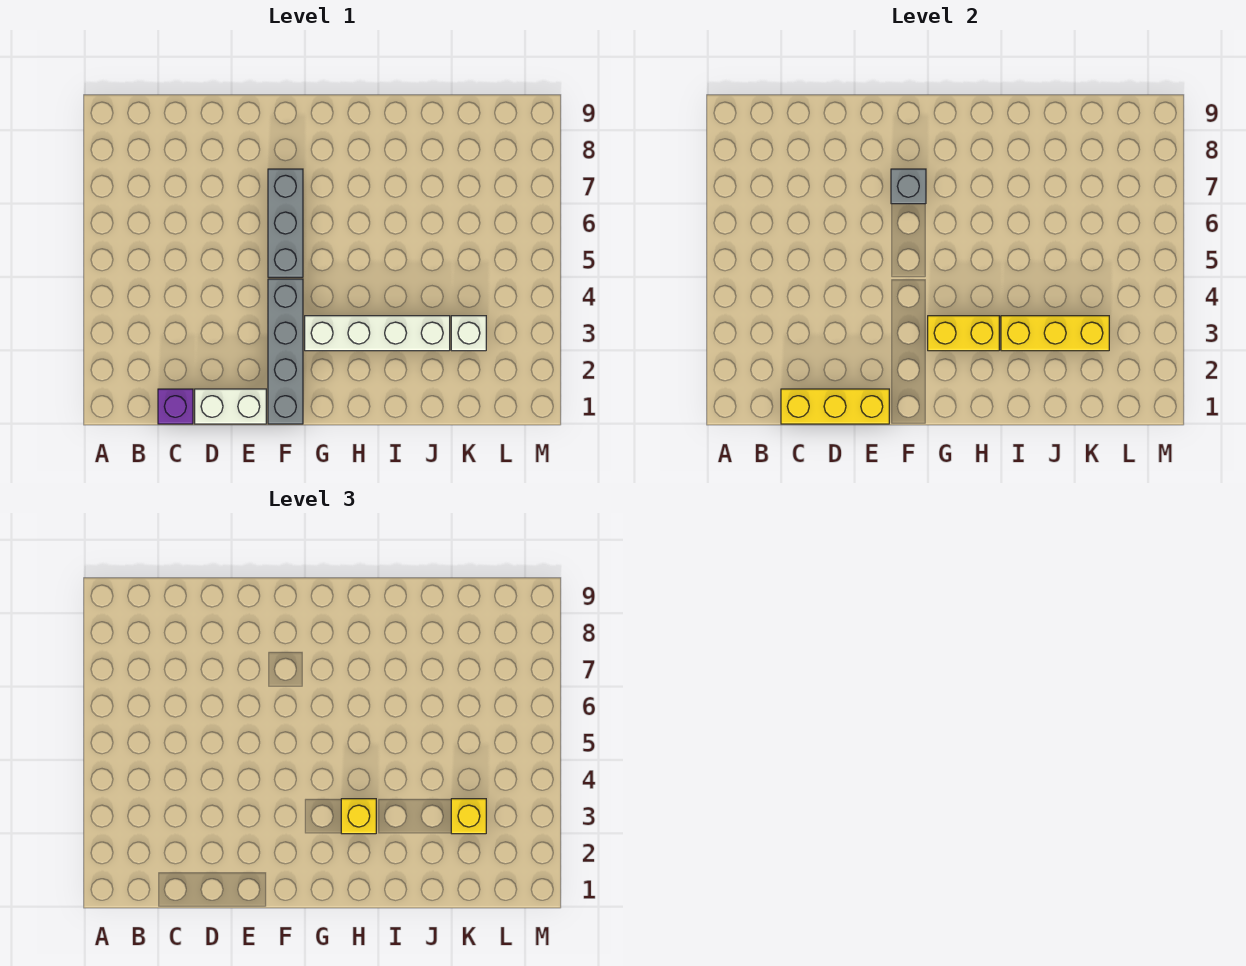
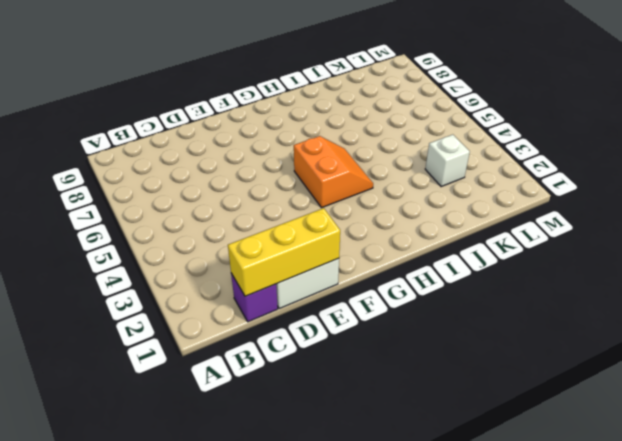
orange 2x2 slope [294,136,373,208] -> none
none -> grey 1x4 brick [268,279,303,424]
none -> grey 1x3 brick [268,169,303,277]
none -> white 1x4 brick [305,316,450,351]

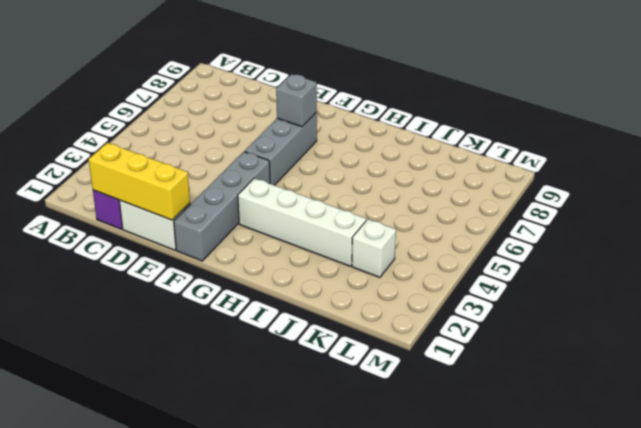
none -> yellow 1x2 brick [928,316,999,351]
none -> yellow 1x3 brick [1001,316,1109,351]
none -> yellow 1x1 brick [341,799,376,834]

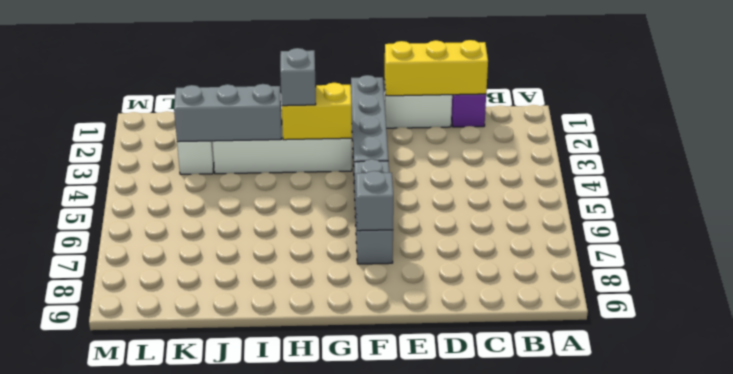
grey 1x1 brick [280,48,316,106] -> yellow 1x1 brick [341,799,376,834]
grey 1x3 brick [174,84,282,142] -> yellow 1x3 brick [1001,316,1109,351]
none -> yellow 1x1 brick [451,799,486,834]

